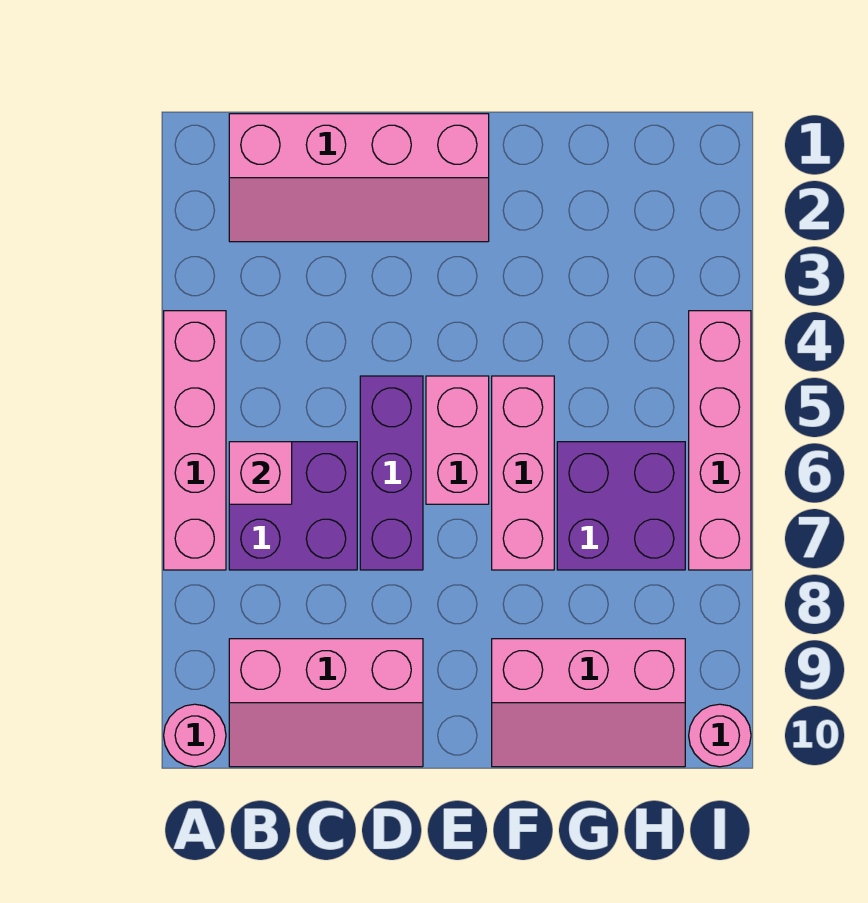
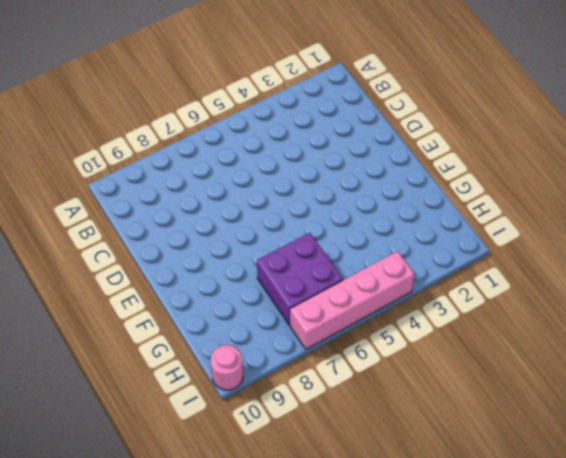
none -> pink 1x4 brick [164,311,226,570]
none -> pink 1x1 round brick [164,704,226,767]
none -> pink 2x4 slope [229,114,489,242]

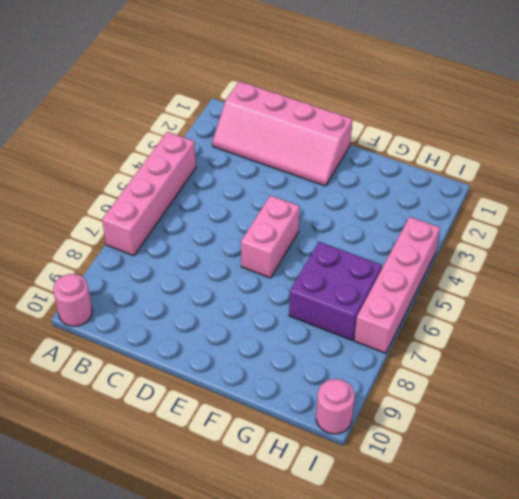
none -> purple 2x2 brick [229,442,357,570]
none -> pink 2x3 slope [229,639,423,767]
none -> purple 1x3 brick [360,376,423,570]

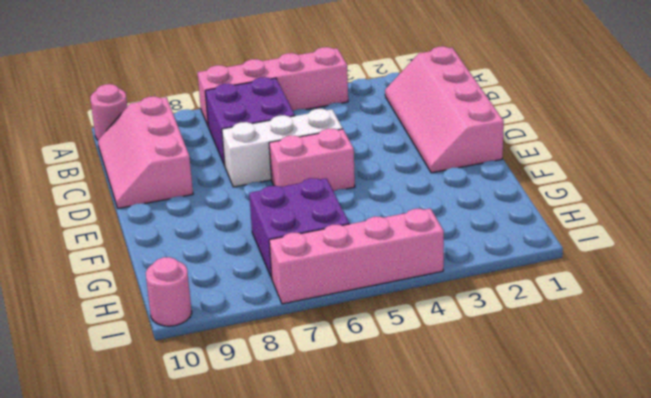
white 1x3 brick [222,109,343,187] -> purple 1x3 brick [360,376,423,570]
none -> pink 1x3 brick [492,376,554,570]
none -> pink 2x3 slope [492,639,685,767]
none -> pink 1x1 brick [229,442,292,504]

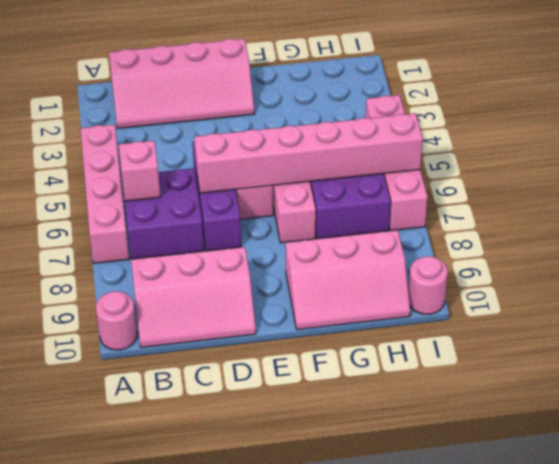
pink 1x6 brick [194,113,423,193] -> none

